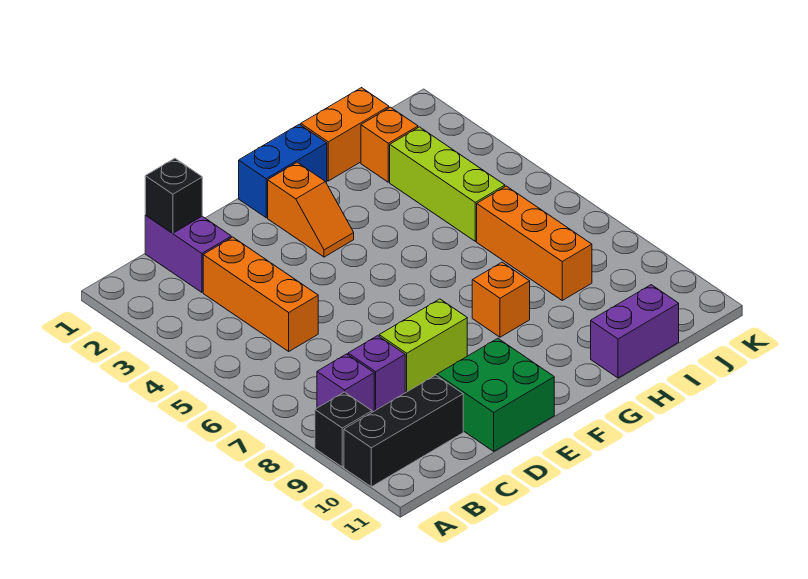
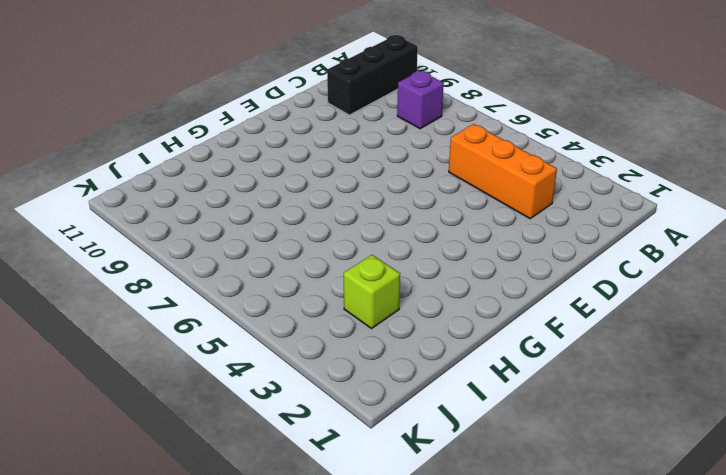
lime 1x1 brick [344,255,400,328] -> lime 1x3 brick [390,127,505,241]
none -> black 1x1 brick [315,392,372,467]
none -> purple 1x2 brick [145,215,231,292]
none -> purple 1x1 brick [348,336,405,410]

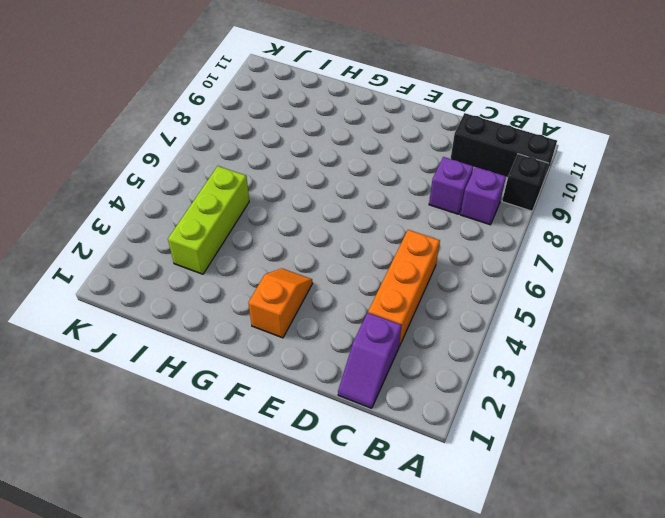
purple 1x2 slope [338,313,402,408] -> purple 1x2 brick [145,215,231,292]
none -> lime 1x2 brick [379,299,467,392]
none -> green 2x2 brick [437,338,554,451]
none -> blue 1x2 brick [239,124,327,218]

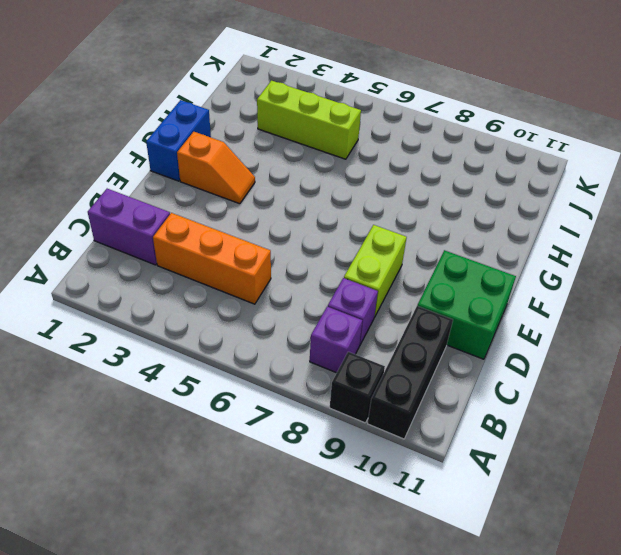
none -> orange 1x1 brick [472,262,530,337]
none -> orange 1x2 brick [301,88,389,181]
none -> purple 1x2 brick [591,285,679,378]

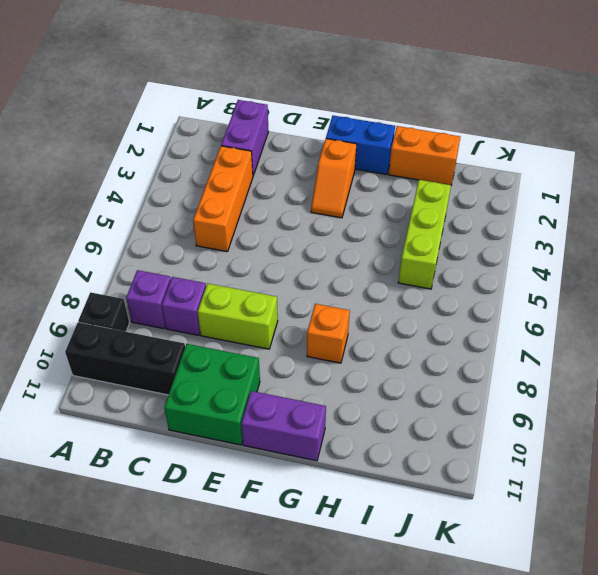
purple 1x2 brick [241,391,326,461] -> purple 1x2 brick moved to [591,285,679,378]
none -> orange 1x1 brick [361,107,418,182]
none -> orange 1x3 brick [477,186,592,300]
none -> black 1x1 brick [145,158,202,233]

